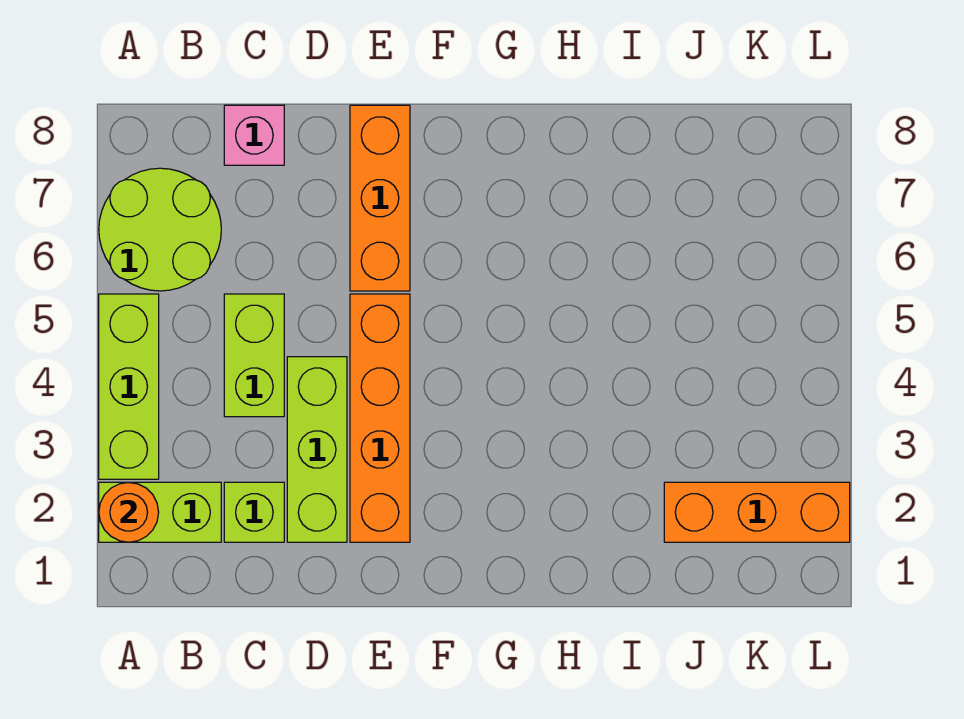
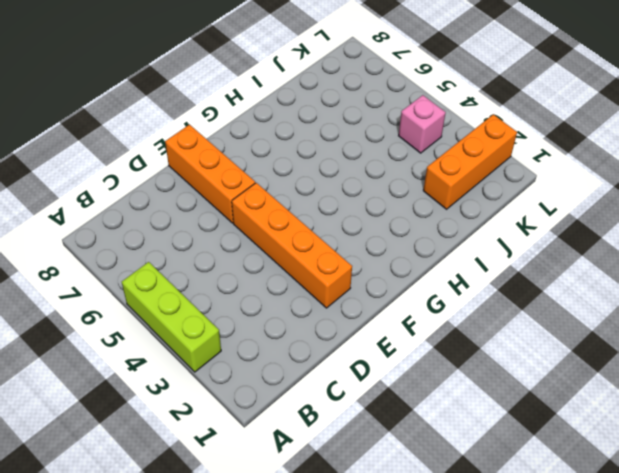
pink 1x1 brick [399,95,446,153] -> pink 1x1 brick moved to [224,105,284,165]
none -> lime 1x2 brick [99,482,221,542]
none -> lime 2x2 round brick [99,168,221,291]

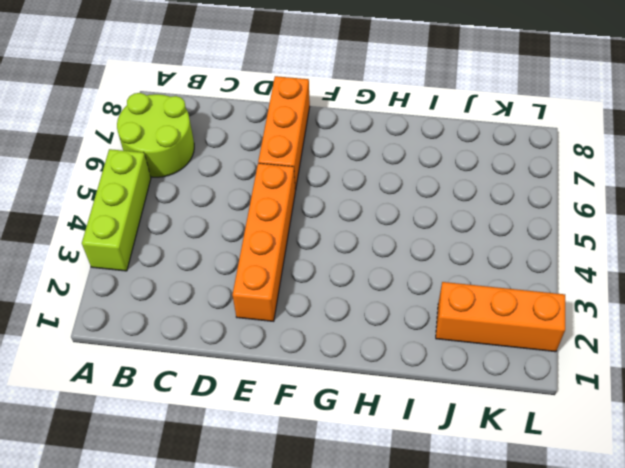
none -> lime 1x2 brick [99,482,221,542]
none -> lime 1x1 brick [224,482,284,542]

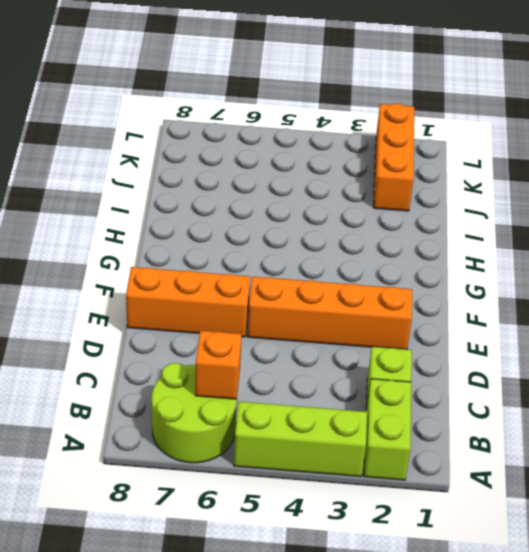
orange 1x1 brick [195,331,242,399] -> none
none -> lime 1x2 brick [224,294,284,417]
none -> pink 1x1 brick [224,105,284,165]

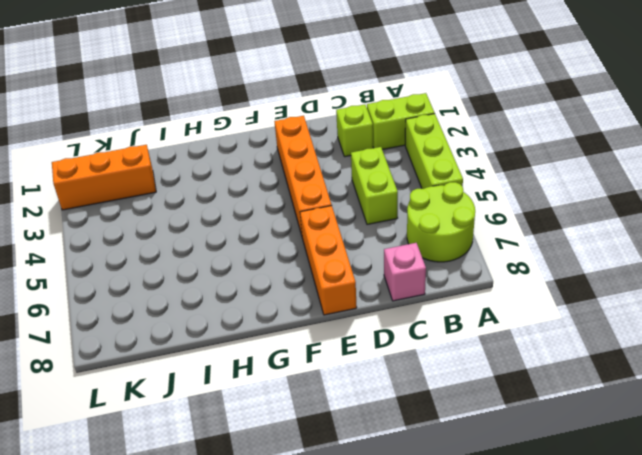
none -> lime 1x3 brick [287,357,347,542]
none -> orange 1x1 round brick [99,482,159,542]

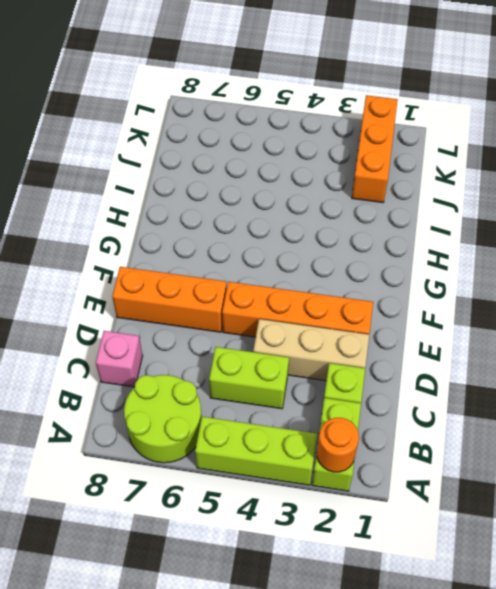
tan 1x3 brick [253,319,369,381] -> lime 1x3 brick [287,357,347,542]

